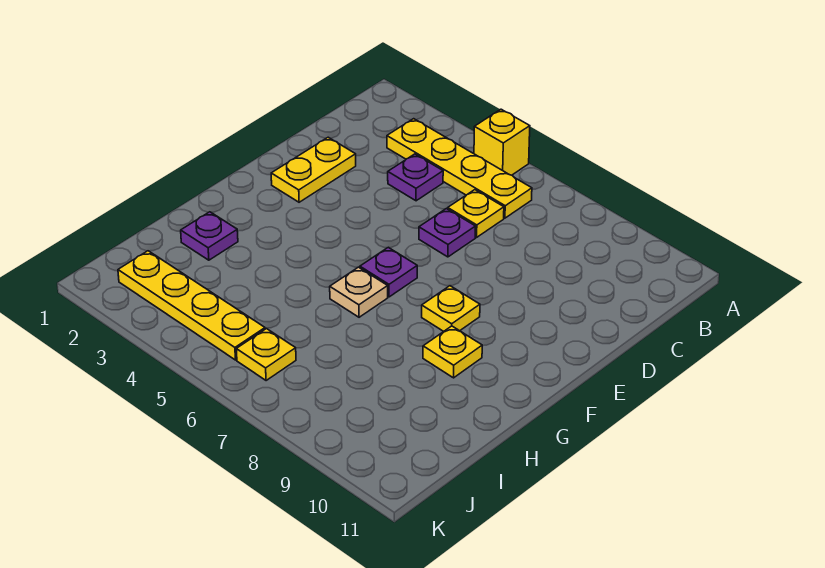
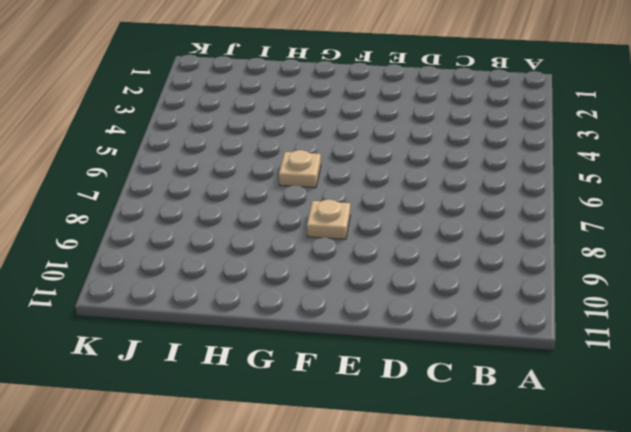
tan 1x1 plate [307,200,350,239] -> yellow 1x1 plate [422,286,480,331]
none -> yellow 1x1 brick [474,109,530,175]
none -> yellow 1x4 plate [387,119,532,218]
none -> purple 1x1 plate [388,154,443,201]

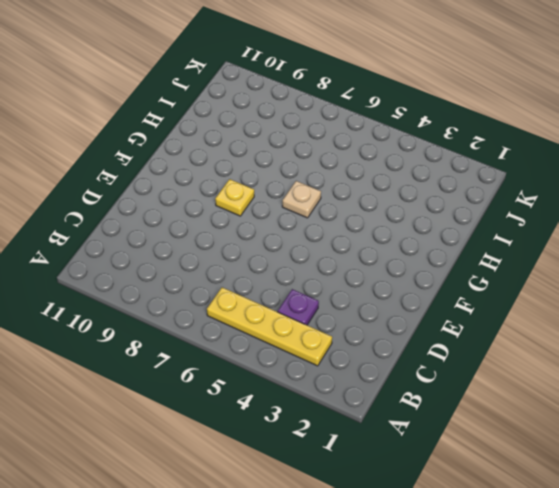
none -> yellow 1x1 brick [474,109,530,175]
none -> yellow 1x1 plate [448,190,504,237]
none -> yellow 1x2 plate [271,137,356,202]

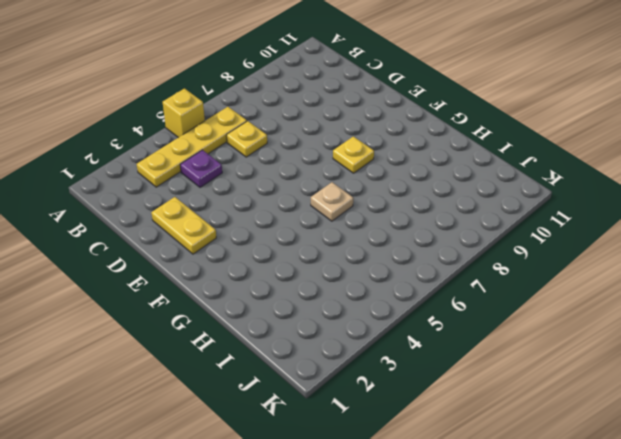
none -> purple 1x1 plate [419,209,475,257]
none -> purple 1x1 plate [360,247,417,297]
none -> yellow 1x1 plate [423,326,482,378]

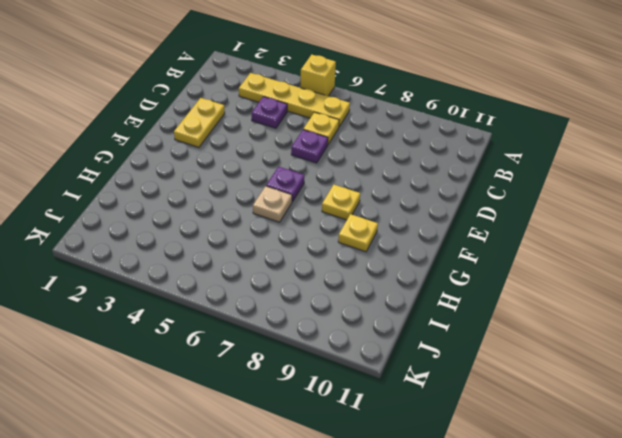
none -> purple 1x1 plate [181,212,238,260]
none -> yellow 1x4 plate [118,251,265,360]
none -> yellow 1x1 plate [236,329,296,381]

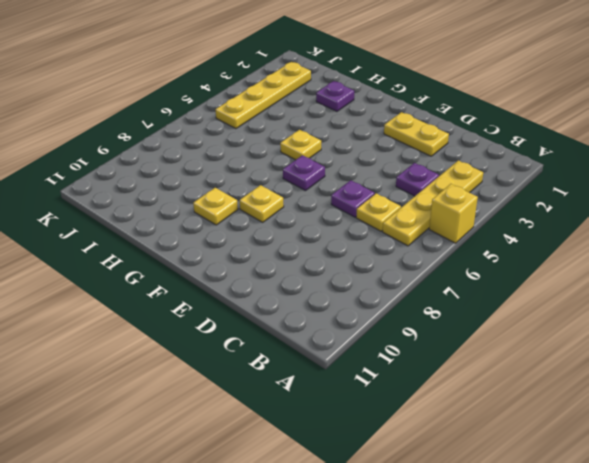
yellow 1x1 plate [280,130,321,160] -> yellow 1x1 plate moved to [236,329,296,381]
none -> tan 1x1 plate [330,267,388,317]

